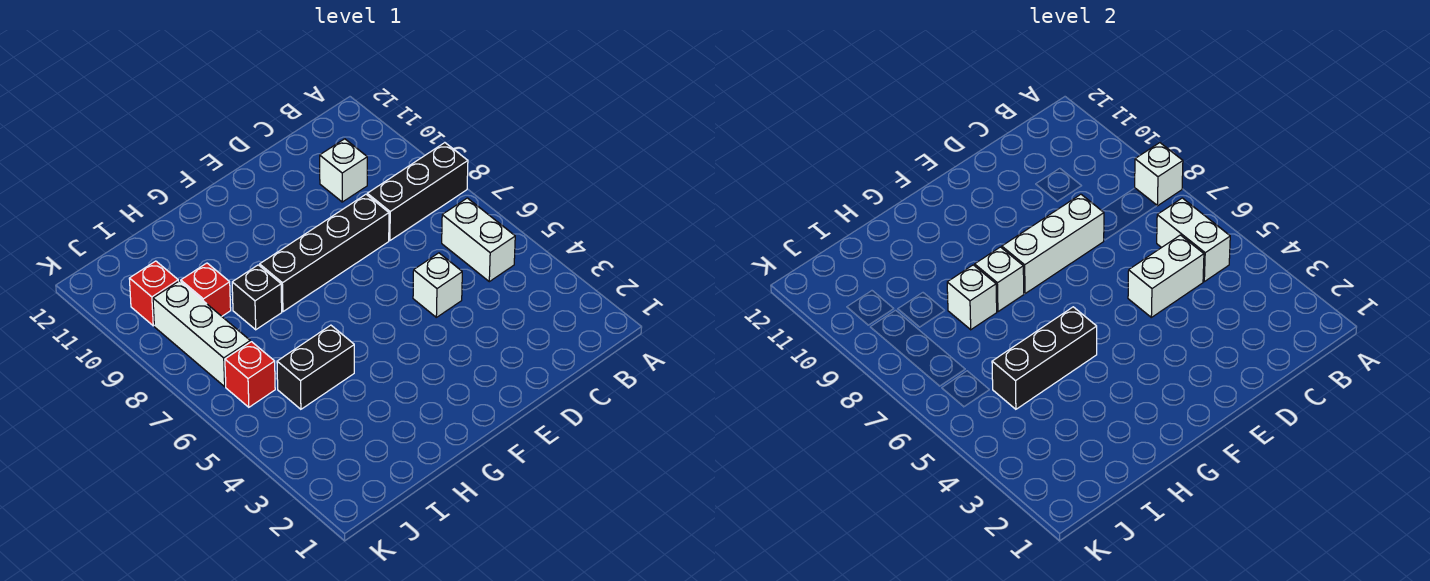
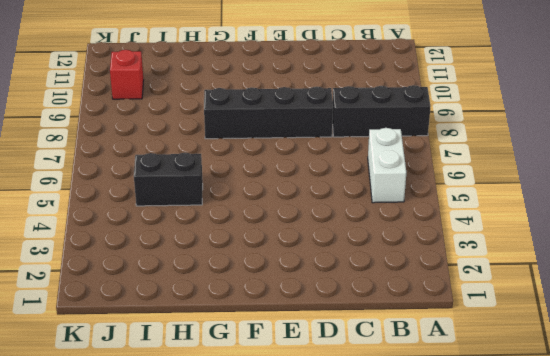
none -> white 1x1 brick [320,139,367,202]
none -> white 1x1 brick [413,253,462,317]
none -> black 1x1 brick [232,265,282,330]

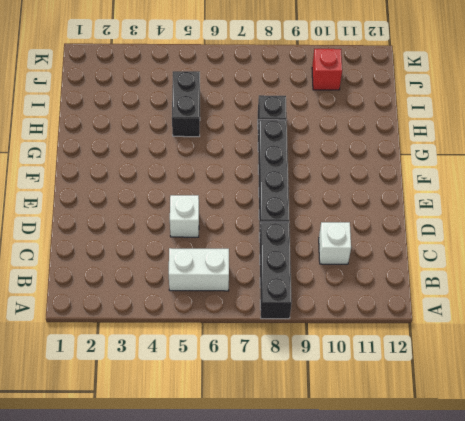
none -> red 1x1 brick [181,263,231,316]
none -> red 1x1 brick [225,342,275,407]
none -> white 1x3 brick [153,281,250,387]

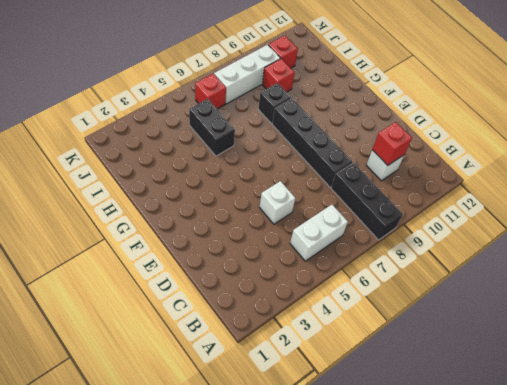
red 1x1 brick [372,122,412,165] -> none
none -> white 1x1 brick [1135,143,1183,206]
none -> white 1x2 brick [1157,198,1230,282]
none -> white 1x2 brick [1128,235,1204,317]

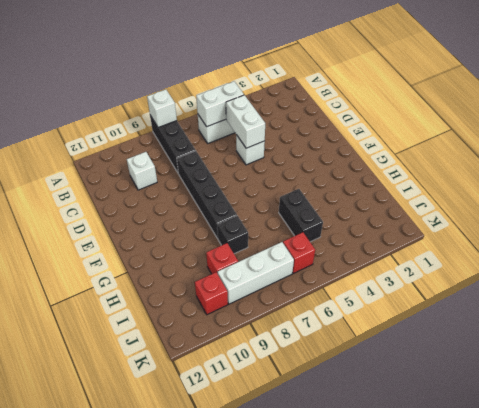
none -> white 1x3 brick [1002,194,1104,294]
none -> black 1x3 brick [992,307,1097,409]
none -> white 1x1 brick [975,247,1024,312]

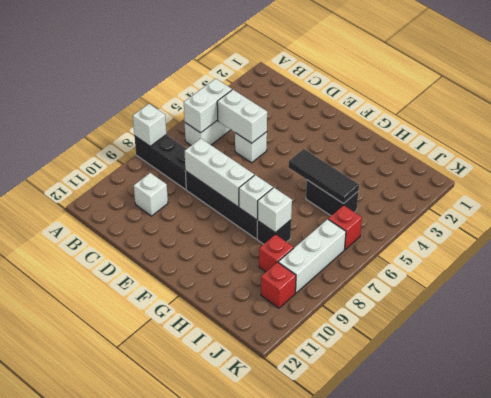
black 1x3 tile [288,149,359,204] -> black 1x3 brick [992,307,1097,409]

